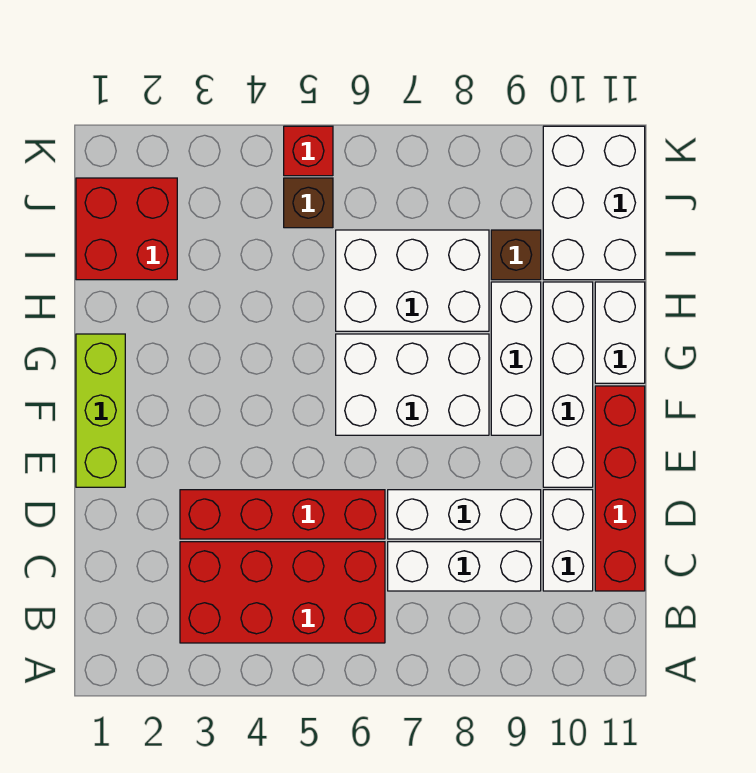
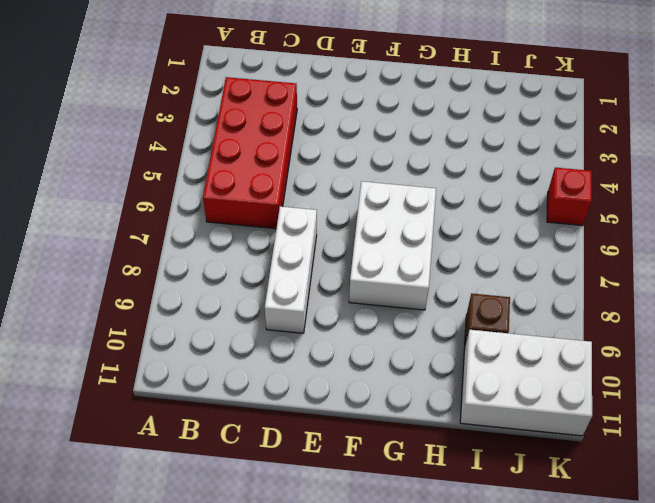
none -> white 1x3 brick [388,542,541,591]
none -> white 1x2 brick [543,490,593,591]
none -> red 1x4 brick [595,386,645,591]

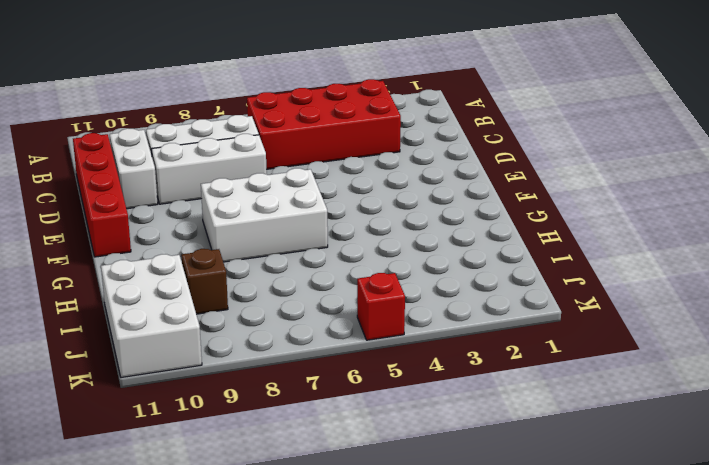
none -> red 1x4 brick [180,490,385,539]
none -> lime 1x3 brick [76,334,125,487]
none -> white 1x4 brick [543,282,593,487]

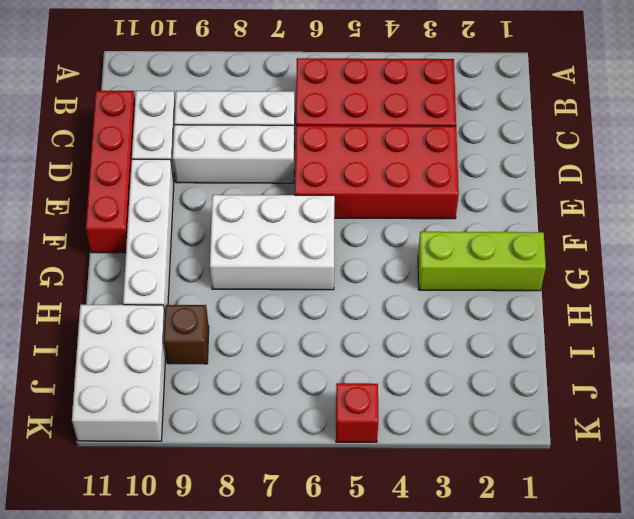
red 2x4 brick [295,125,459,219] -> red 1x4 brick [180,490,385,539]
lime 1x3 brick [418,232,546,291] -> lime 1x3 brick turned to [76,334,125,487]
none -> white 1x3 brick [491,282,541,435]
none -> white 1x2 brick [595,282,645,383]
none -> white 2x3 brick [336,230,489,331]

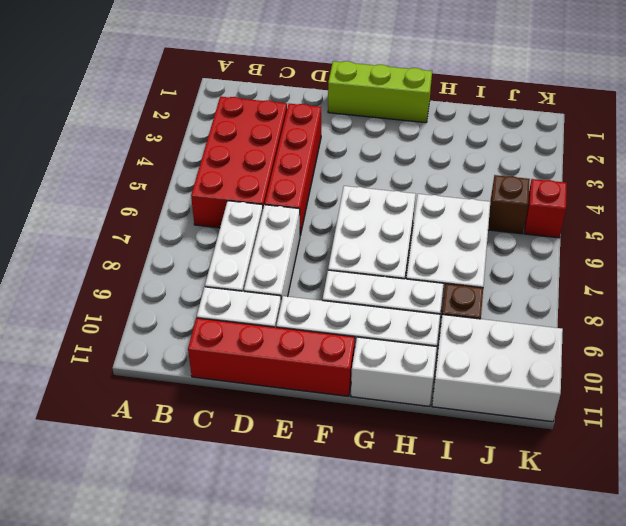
none -> red 2x2 brick [76,178,177,280]

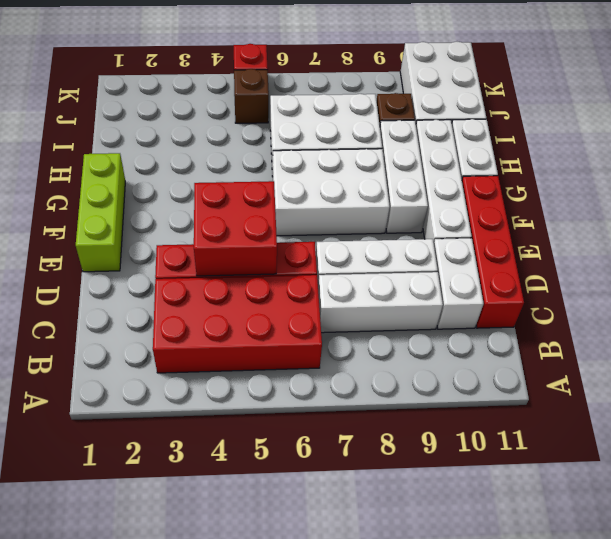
red 2x2 brick [194,181,277,276] -> red 2x2 brick moved to [76,178,177,280]

